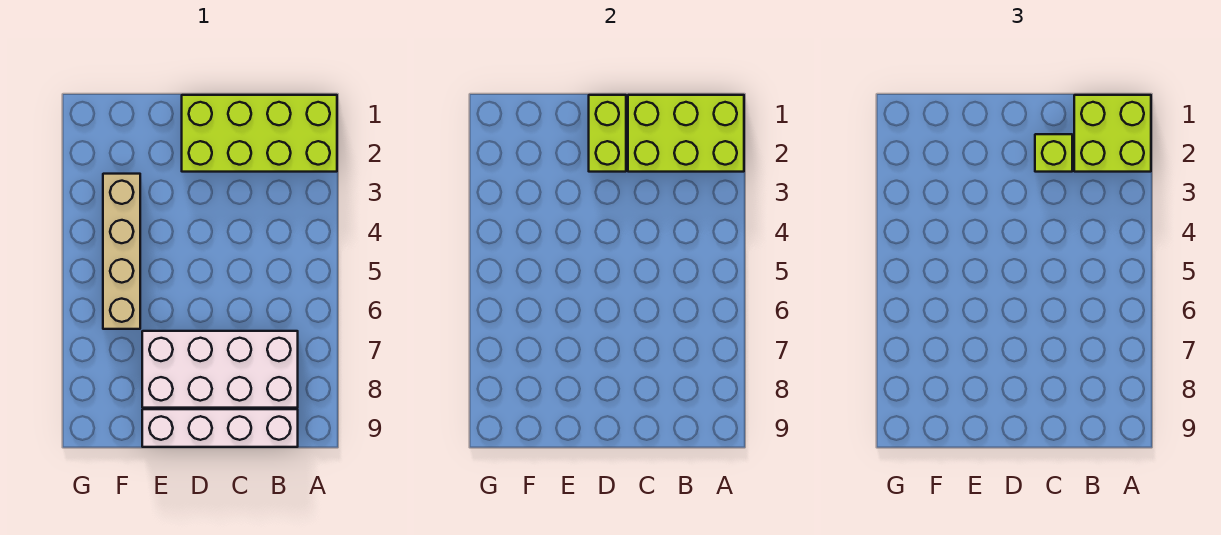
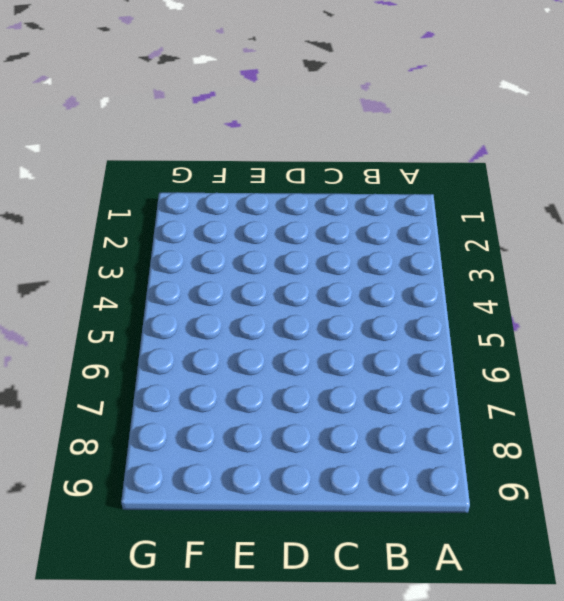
none -> lime 2x4 brick [182,95,337,172]
none -> white 2x4 brick [142,331,298,408]

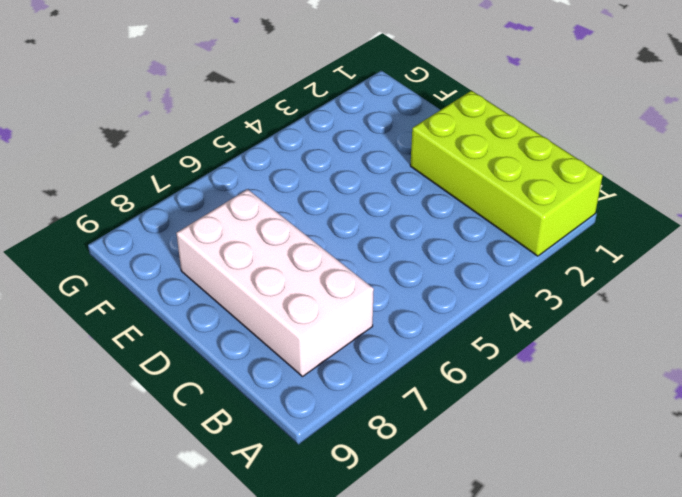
none -> white 1x4 brick [142,409,298,447]
none -> tan 1x4 brick [103,174,140,329]

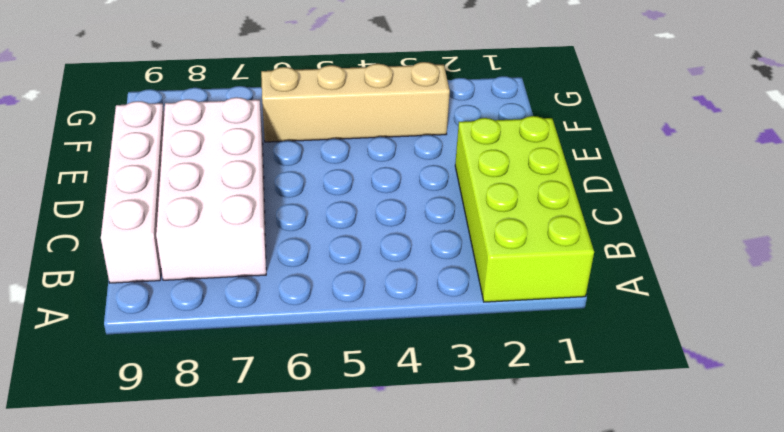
none -> lime 2x3 brick [628,95,744,172]
none -> lime 1x2 brick [589,95,626,172]

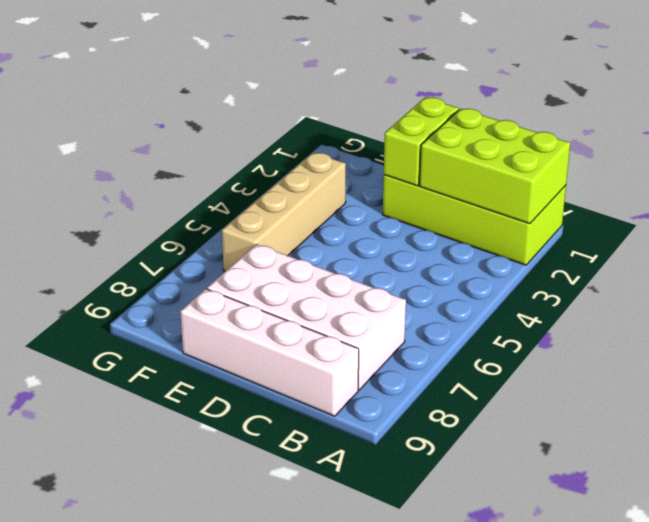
none -> lime 2x2 brick [1074,95,1151,172]
none -> lime 1x1 brick [1035,134,1072,172]

